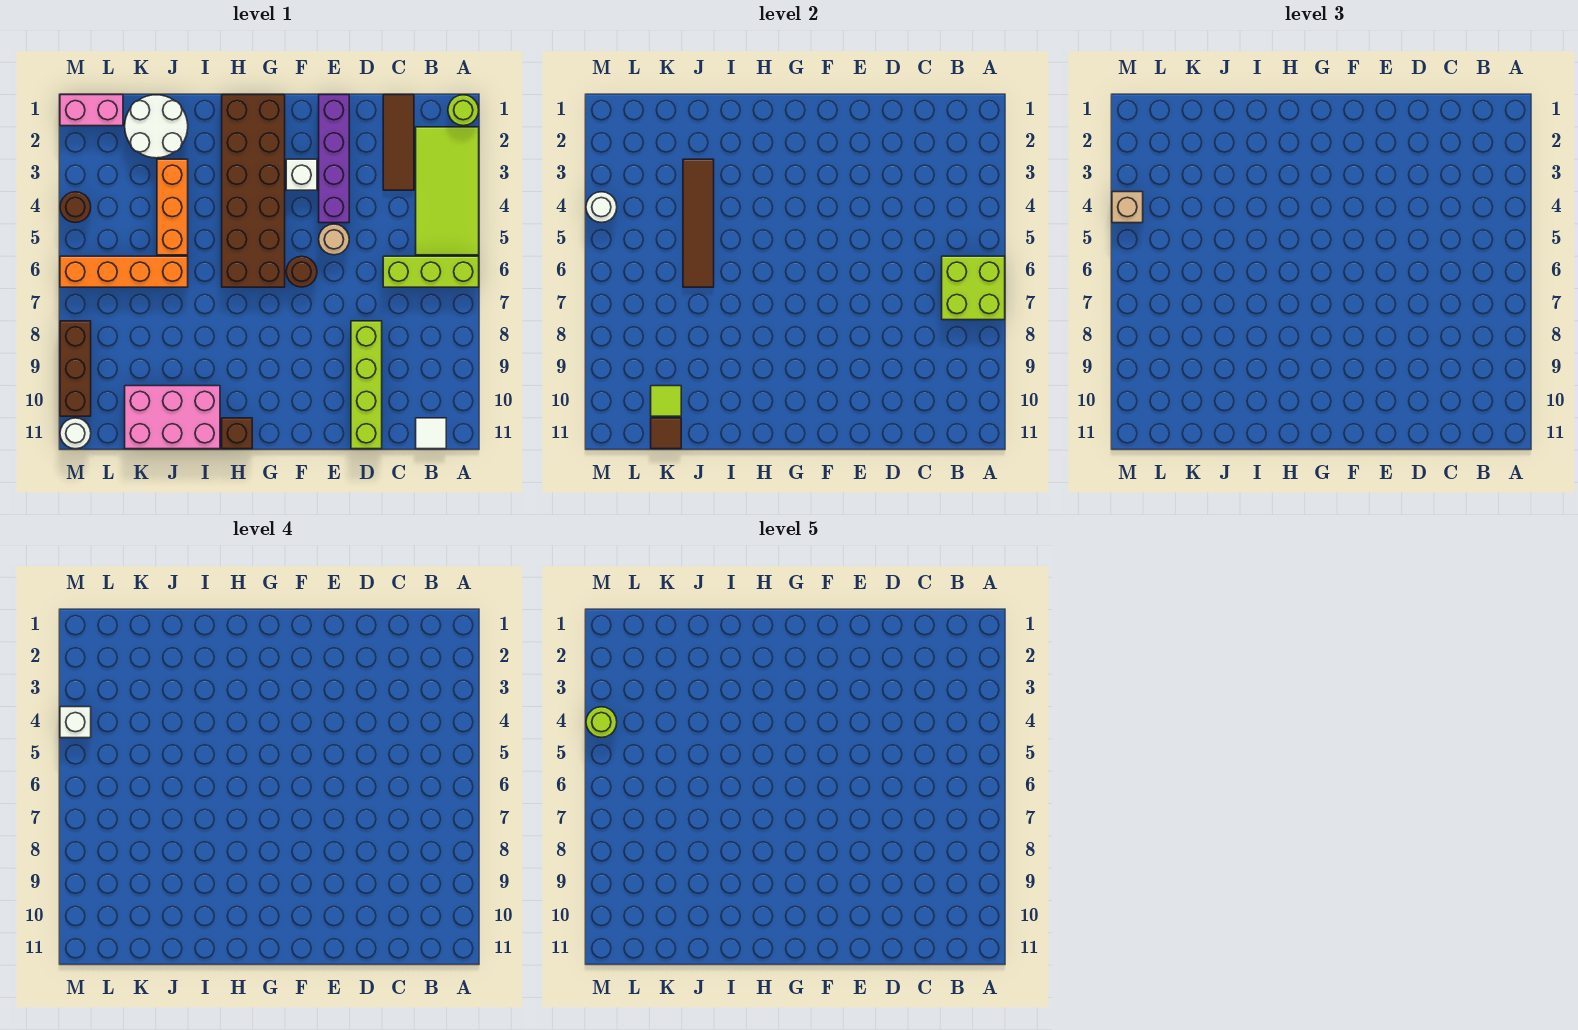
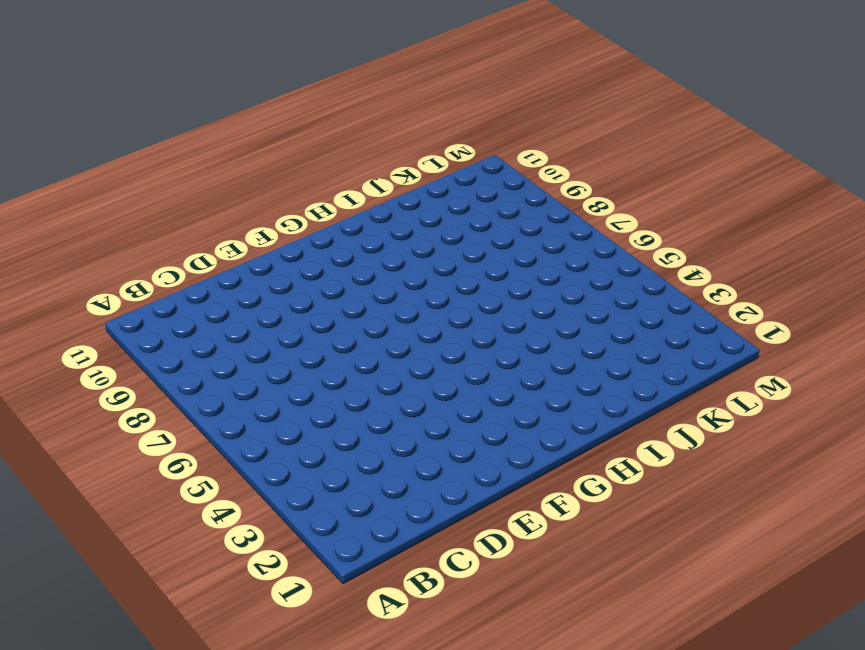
none -> lime 1x1 round brick [448,95,479,126]
none -> lime 2x4 tile [416,127,479,255]
none -> lime 1x3 brick [383,256,479,287]

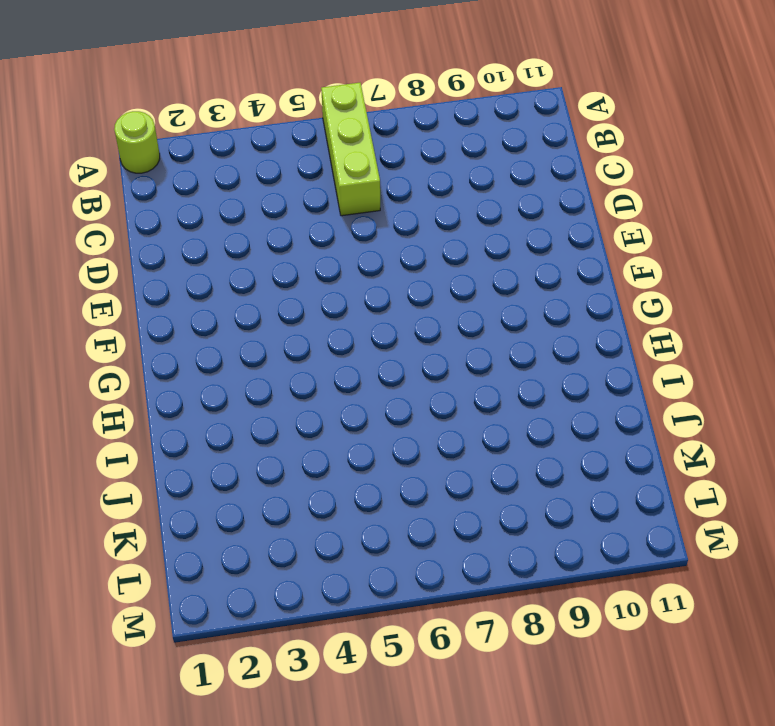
none -> lime 2x4 tile [416,127,479,255]
none -> white 1x1 tile [416,418,446,449]
none -> brown 1x3 tile [383,95,414,190]

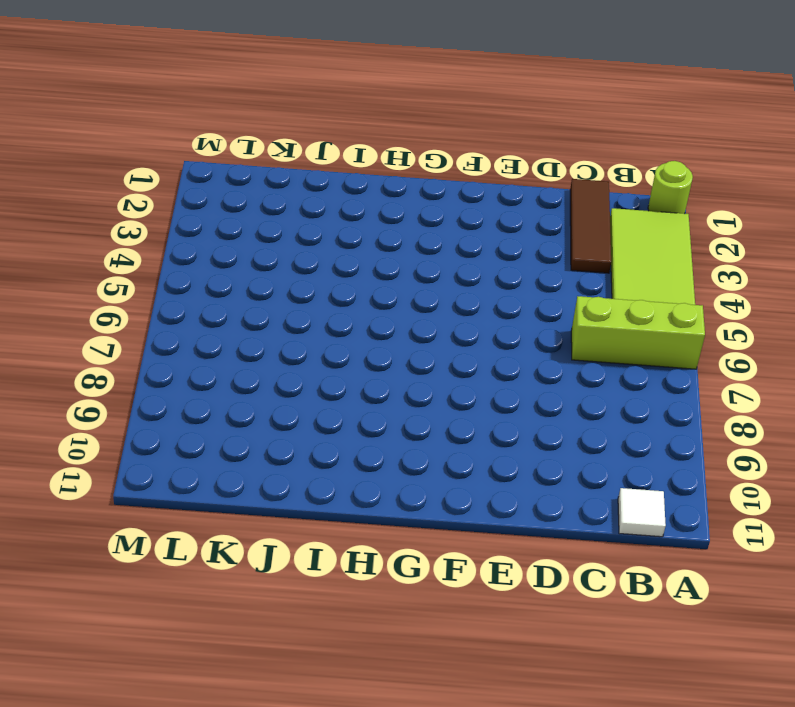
none -> lime 1x4 brick [351,321,382,449]
none -> purple 1x4 brick [319,95,349,223]
none -> tan 1x1 round brick [319,224,349,255]

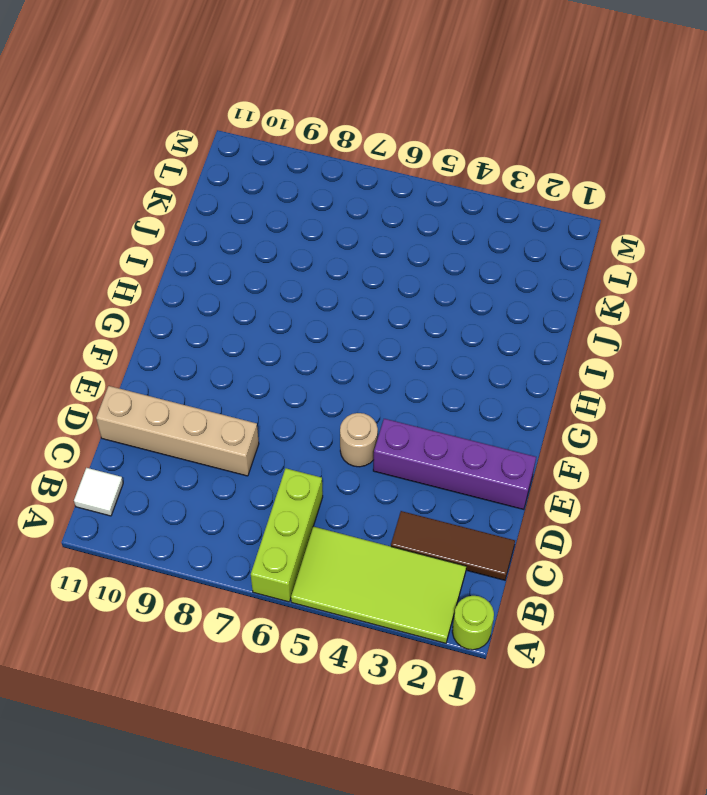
tan 1x4 brick [96,386,259,476] -> lime 1x4 brick [351,321,382,449]
none -> white 1x1 brick [286,159,317,190]
none -> brown 1x1 round brick [286,256,317,287]
none -> brown 2x6 brick [222,95,285,287]

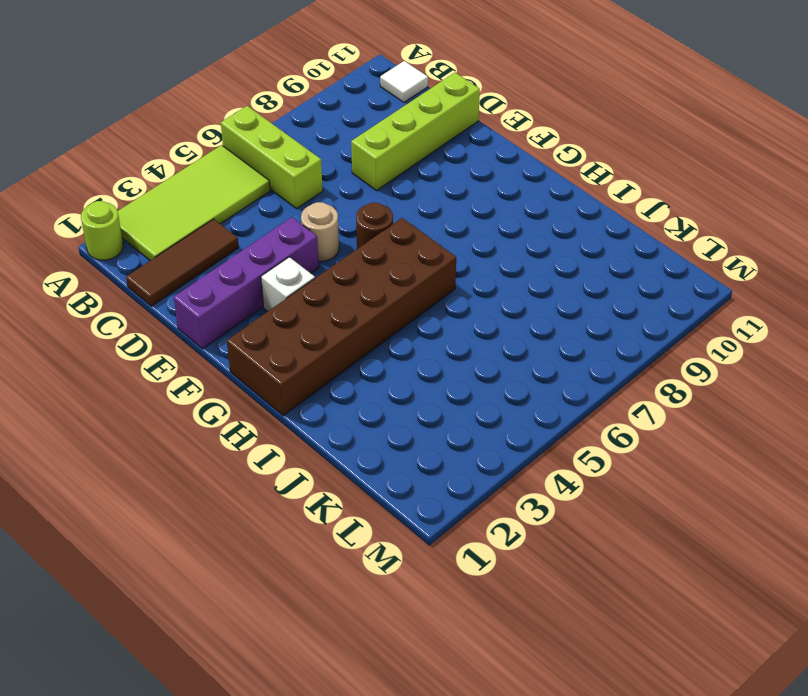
none -> brown 1x1 brick [222,418,252,449]
none -> pink 2x3 brick [125,386,220,449]
none -> white 2x2 round brick [125,95,188,158]

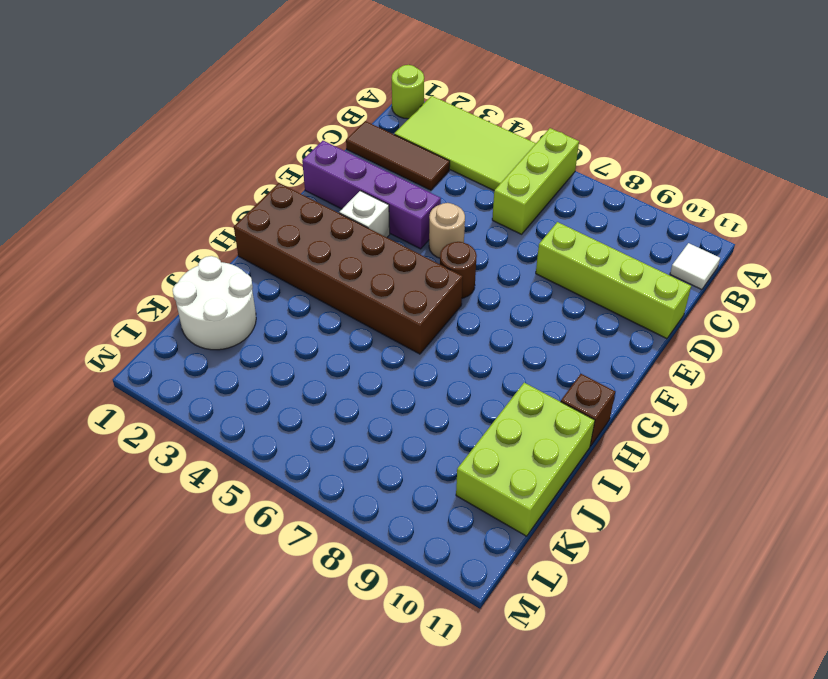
lime 2x3 brick [456,383,595,536] -> pink 2x3 brick [125,386,220,449]
none -> orange 1x3 brick [157,159,188,255]
none -> orange 1x4 brick [60,256,188,287]
none -> pink 1x2 brick [60,95,123,126]

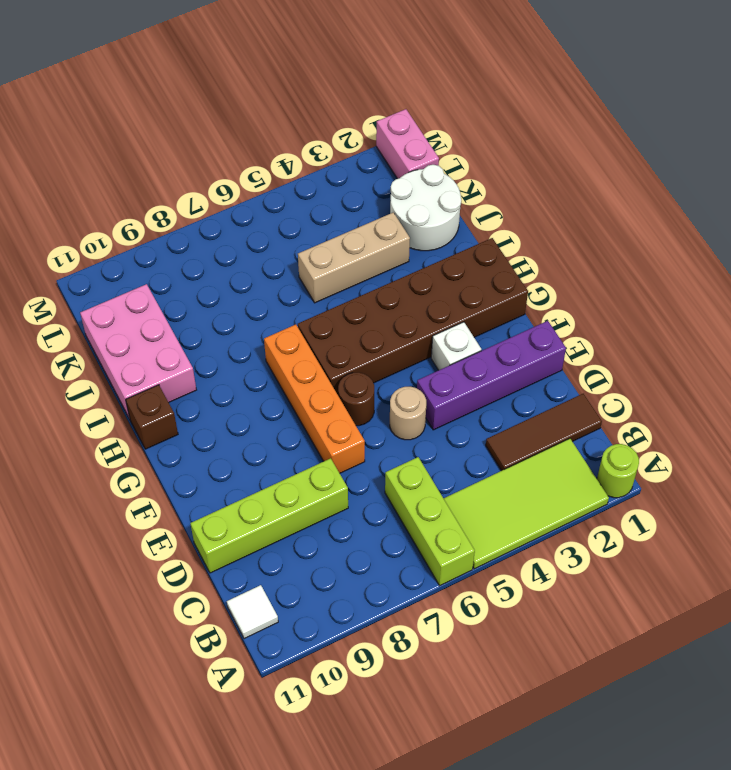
orange 1x4 brick [264,325,365,473] -> orange 1x4 brick moved to [60,256,188,287]
tan 1x3 brick [298,212,410,303] -> orange 1x3 brick [157,159,188,255]
none -> brown 1x1 round brick [60,192,91,223]
none -> brown 1x3 brick [60,321,91,416]
none -> white 1x1 round brick [60,418,91,449]

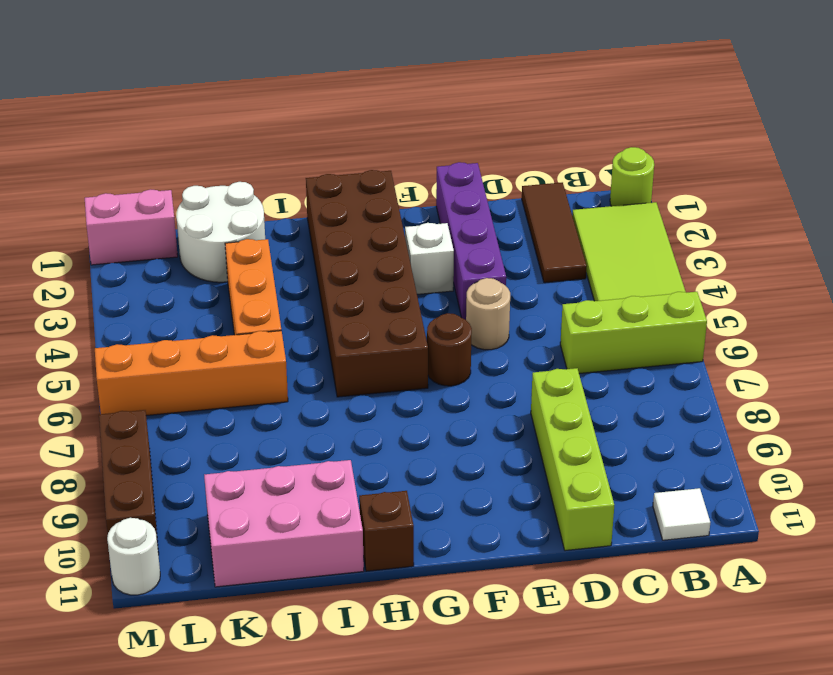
none -> brown 1x1 round brick [60,192,91,223]
none -> lime 2x2 brick [942,256,1005,320]
none -> brown 1x4 tile [683,159,714,287]

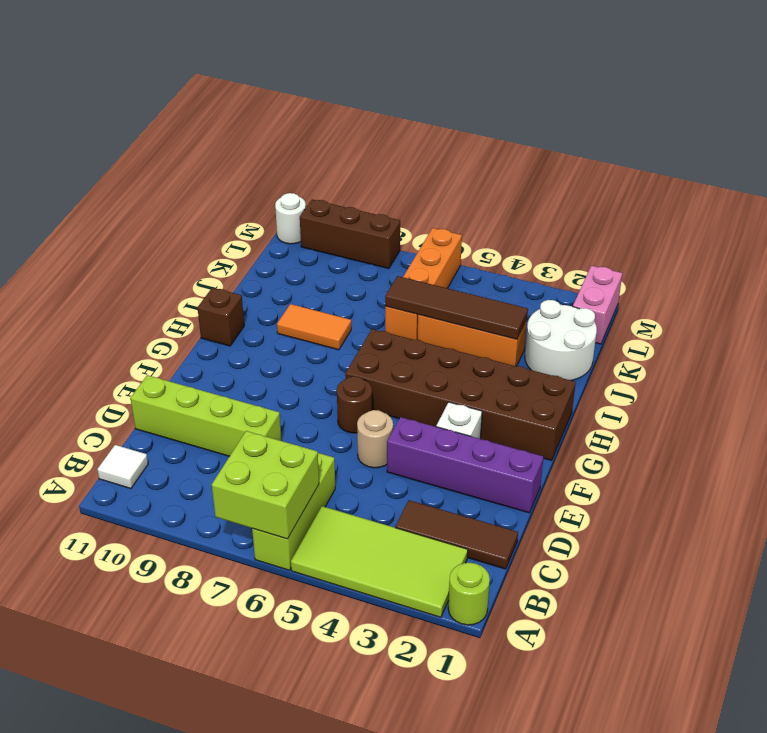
orange 1x2 tile [277,304,351,350] -> none
none -> pink 2x3 brick [125,386,220,449]
none -> brown 1x1 round brick [60,192,91,223]
none -> lime 1x1 tile [651,386,681,416]

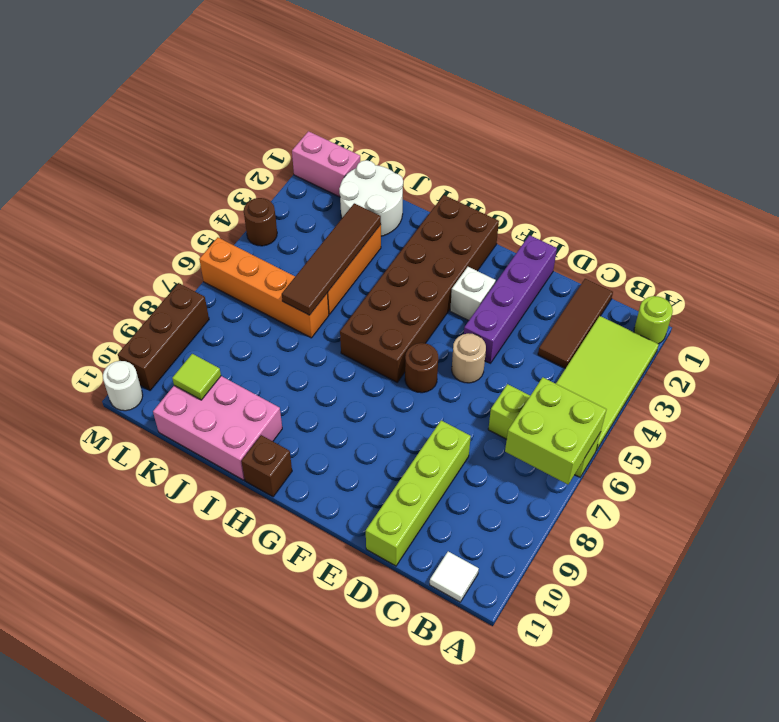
none -> brown 1x1 tile [651,418,681,449]
none -> white 1x1 round brick [586,192,617,223]
none -> tan 1x1 brick [1112,192,1143,223]

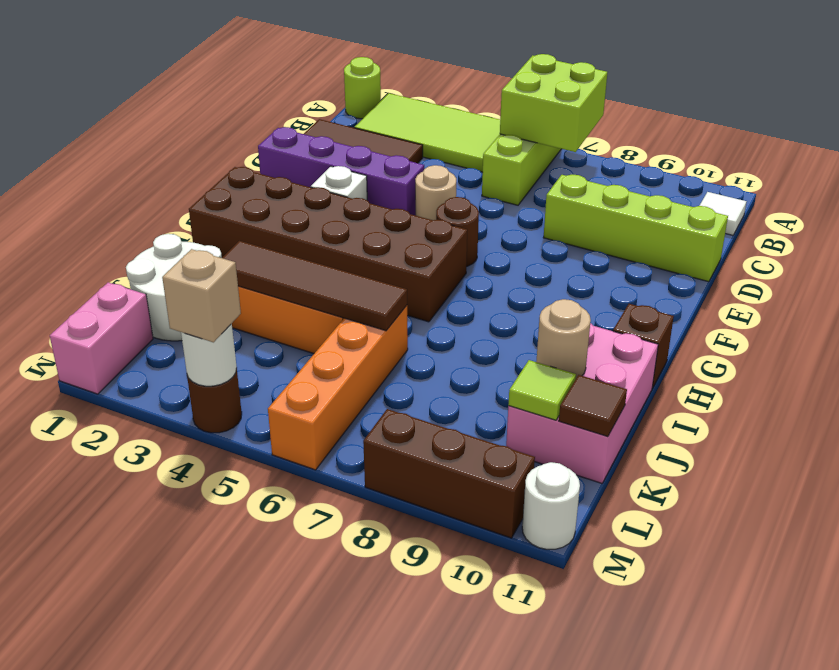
tan 1x1 round brick [536,299,591,378] -> none
none -> white 1x1 brick [60,707,91,738]
none -> lime 1x1 round brick [586,707,617,738]

